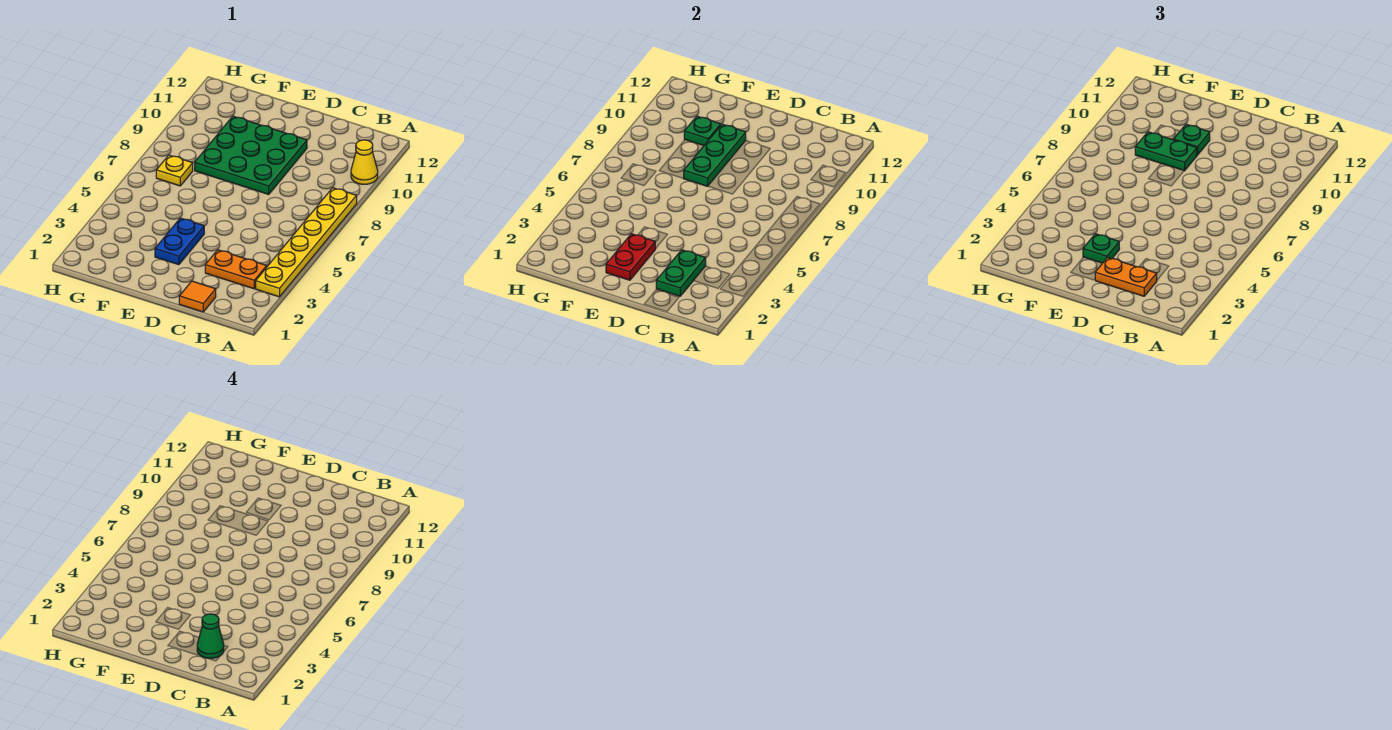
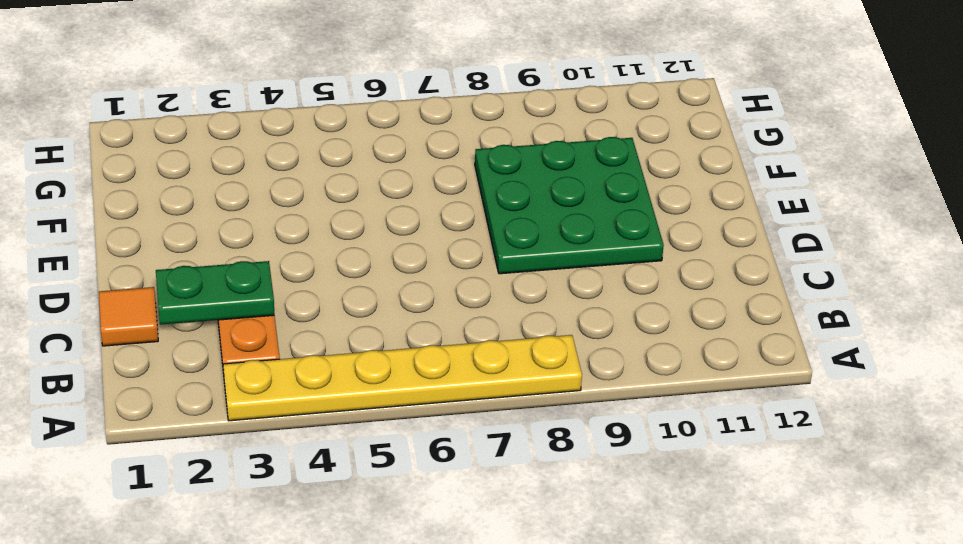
none -> yellow 1x1 cone [351,140,378,184]
none -> blue 1x2 plate [155,218,204,265]
none -> yellow 1x1 plate [156,155,193,186]

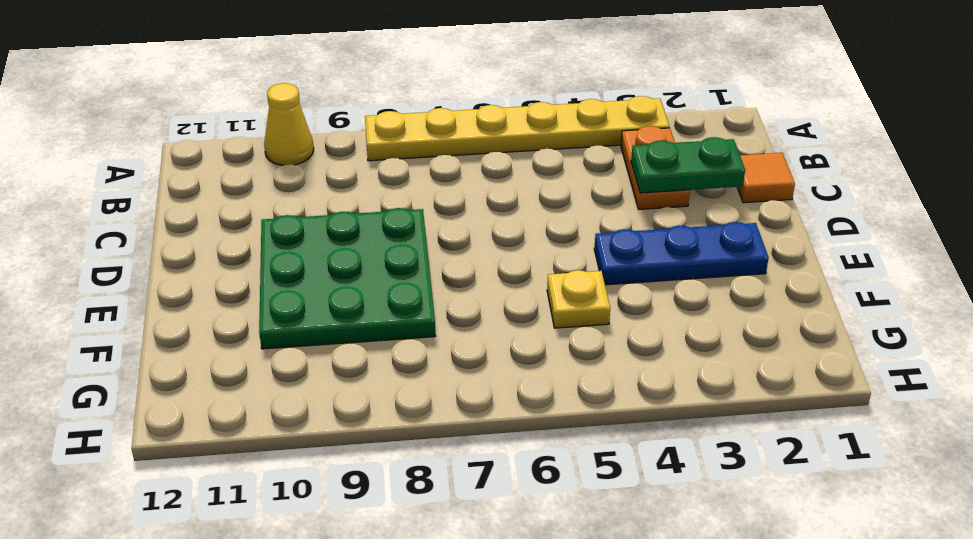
blue 1x3 plate [594,222,769,285] -> blue 1x2 plate [155,218,204,265]
yellow 1x1 plate [547,270,610,328] -> yellow 1x1 plate moved to [156,155,193,186]
none -> red 1x2 plate [606,234,655,280]
none -> green 1x3 plate [683,124,746,186]
none -> green 1x1 plate [684,116,721,145]

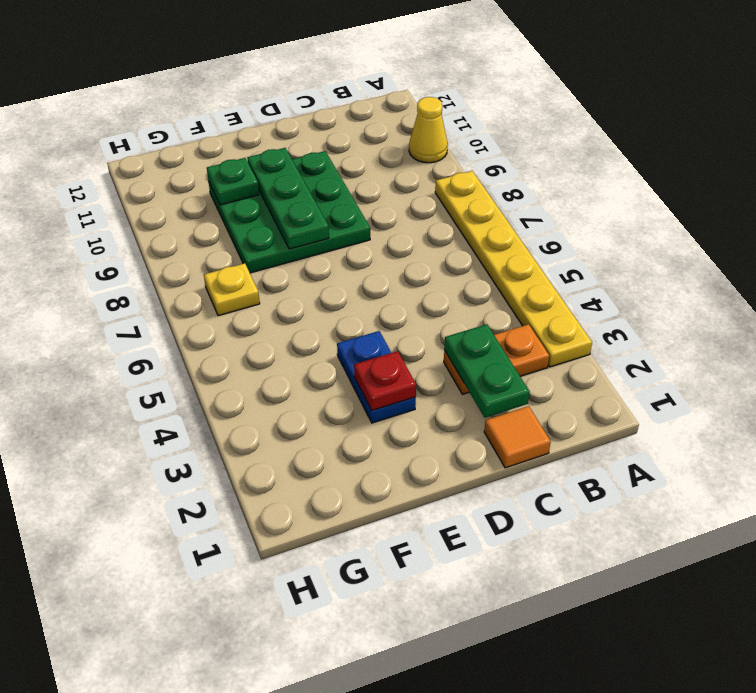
red 1x1 plate [354,351,416,411] -> red 1x2 plate [606,234,655,280]
none -> orange 1x2 plate [1095,257,1157,296]
none -> green 1x1 plate [1083,234,1119,263]
none -> green 1x2 plate [1135,132,1197,171]

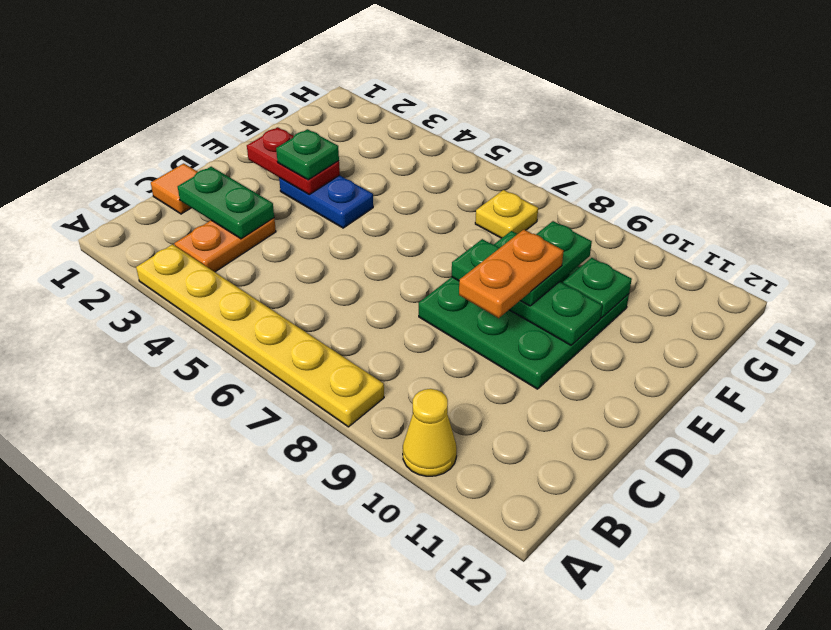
orange 1x2 plate [459,230,563,318] -> orange 1x2 plate moved to [1095,257,1157,296]
none -> green 1x1 plate [1174,124,1210,155]
none -> green 1x1 cone [197,614,224,658]

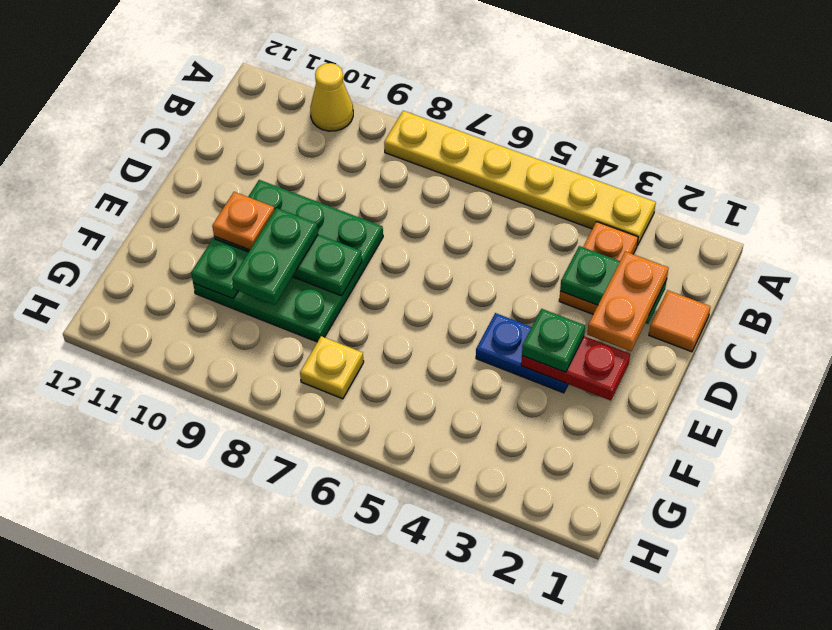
orange 1x1 plate [212,192,275,250] -> green 1x1 plate [1174,124,1210,155]
none -> green 1x1 cone [197,614,224,658]

